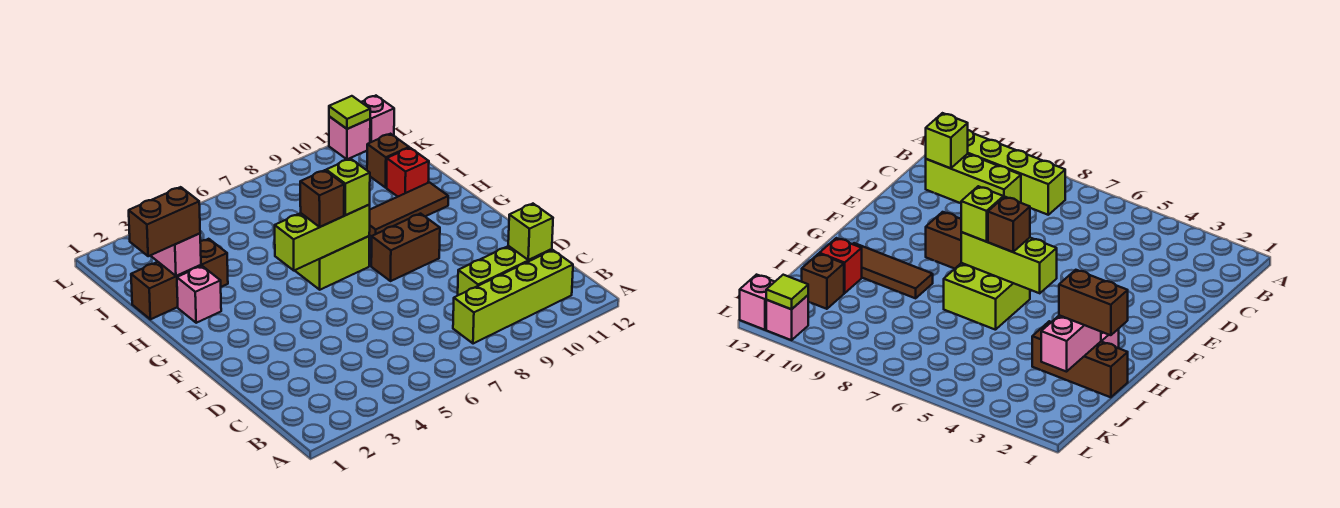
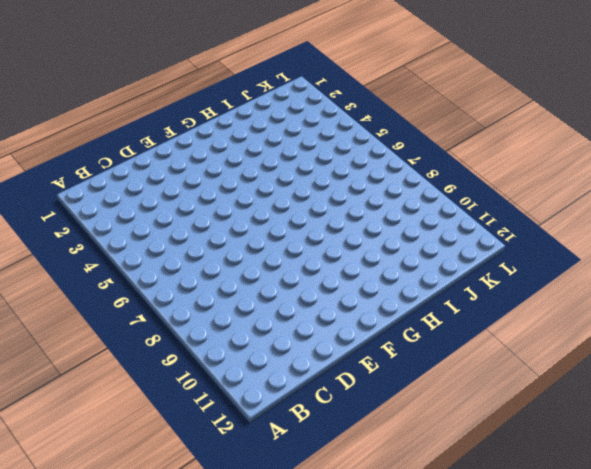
none -> lime 1x4 brick [453,250,573,344]
none -> lime 1x3 brick [458,246,552,295]
none -> brown 1x2 brick [371,214,440,281]

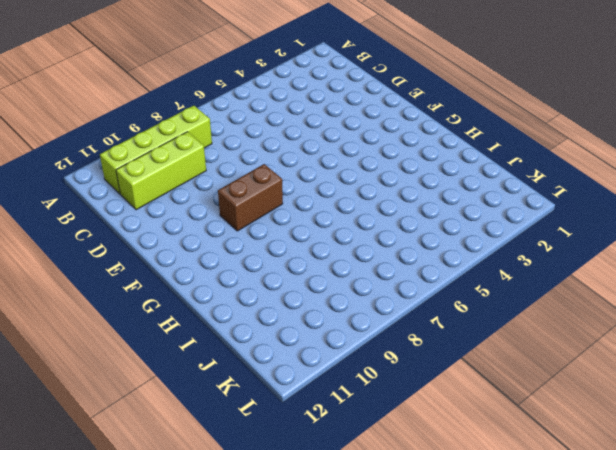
none -> lime 2x2 brick [295,236,369,290]
none -> pink 1x1 brick [177,266,221,323]
none -> brown 1x3 tile [369,182,448,237]

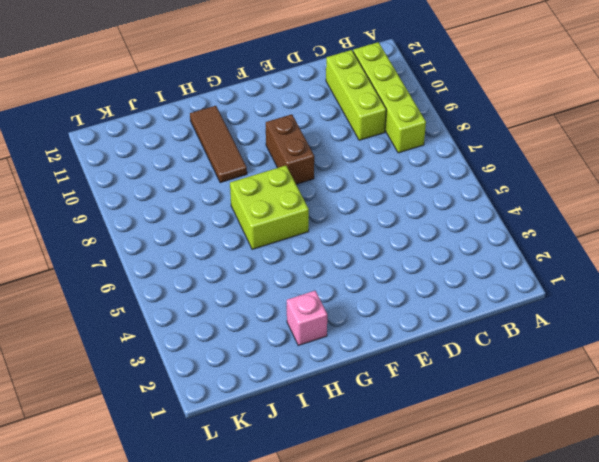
none -> brown 1x3 brick [131,239,228,319]
none -> red 1x1 brick [387,148,429,197]
none -> brown 1x1 brick [367,134,409,188]

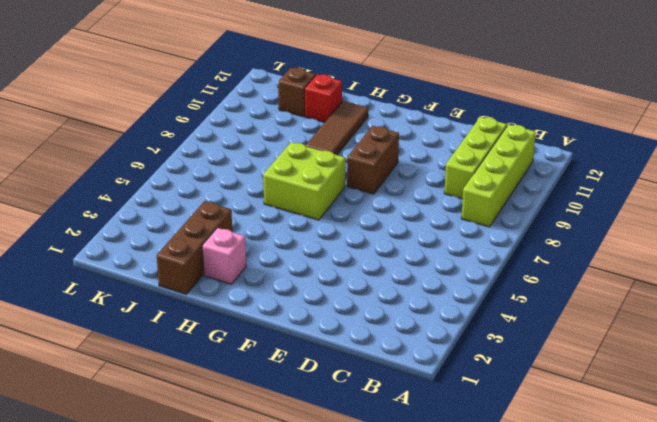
none -> pink 1x1 brick [329,116,370,159]
none -> pink 1x1 brick [361,96,394,143]
none -> lime 1x1 brick [508,204,553,260]

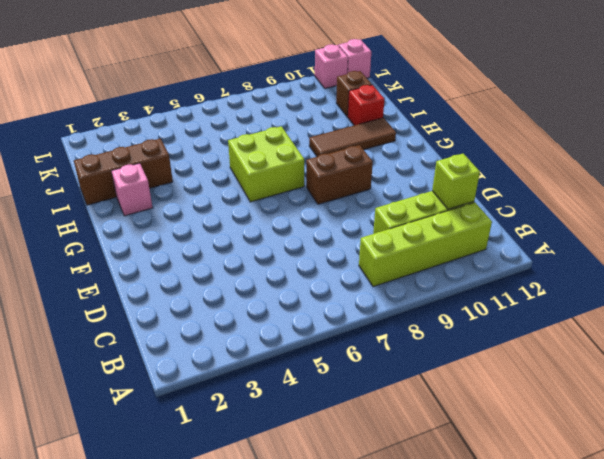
none -> lime 1x3 brick [275,205,370,271]
none -> pink 1x2 brick [151,233,201,276]
none -> lime 1x1 tile [329,96,370,129]

